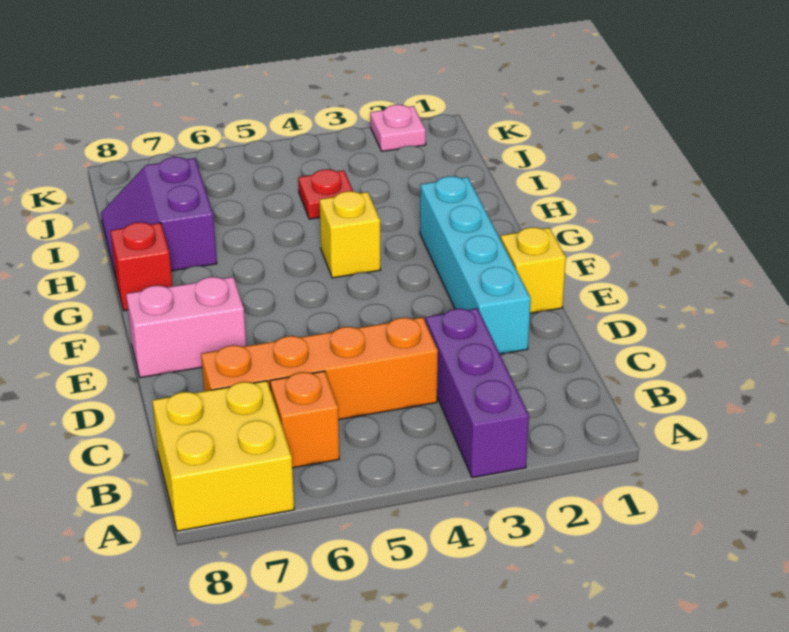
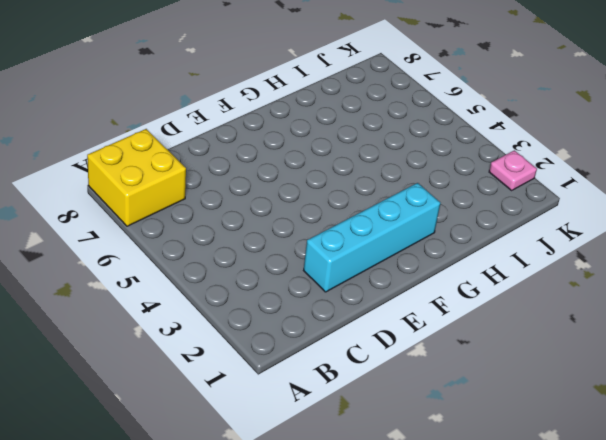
none -> purple 1x3 brick [426,308,529,478]
none -> orange 1x1 brick [270,371,339,468]
none -> orange 1x4 brick [201,317,438,420]

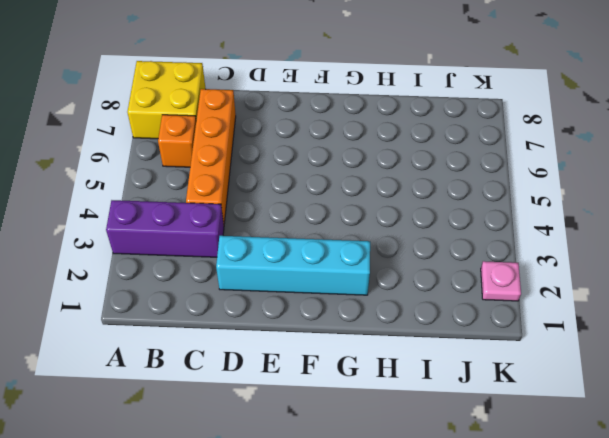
none -> yellow 1x1 brick [501,227,566,313]
none -> pink 1x2 brick [126,277,246,378]
none -> yellow 1x1 brick [320,191,380,278]

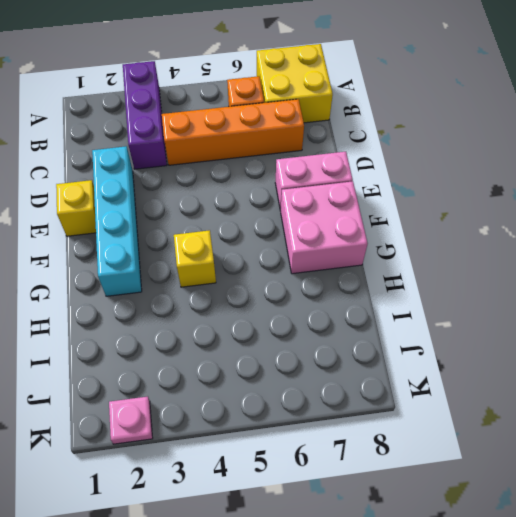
pink 2x2 brick [281,181,368,274] -> red 1x1 brick [111,222,172,311]
none -> purple 2x2 slope [101,157,217,277]
none -> red 1x1 plate [298,169,353,219]

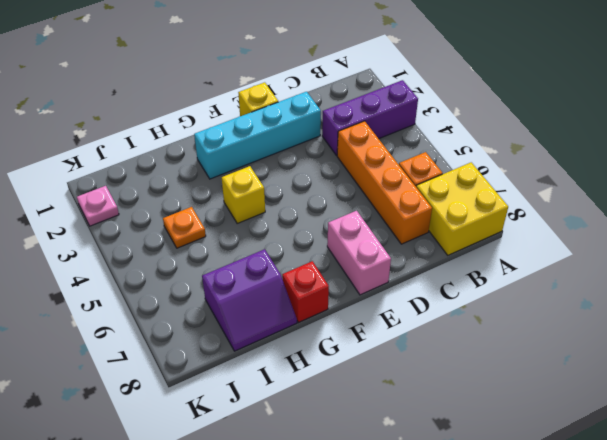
orange 1x1 plate [163,207,206,248] -> red 1x1 plate [298,169,353,219]

